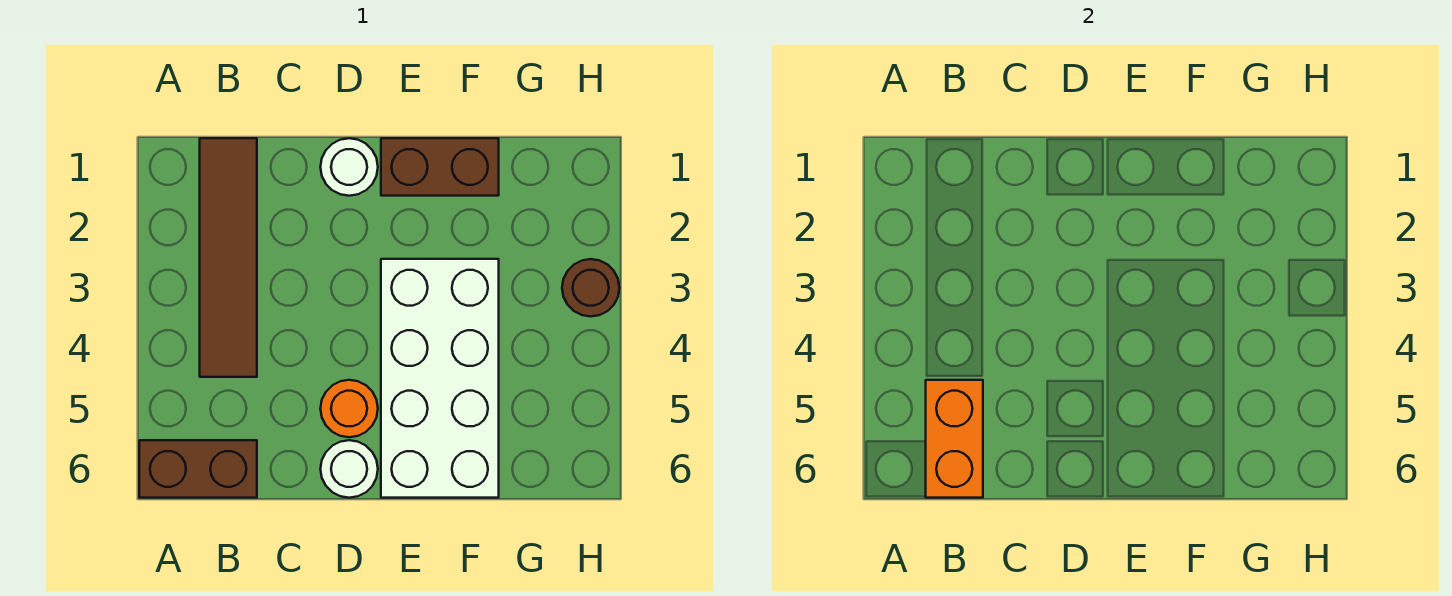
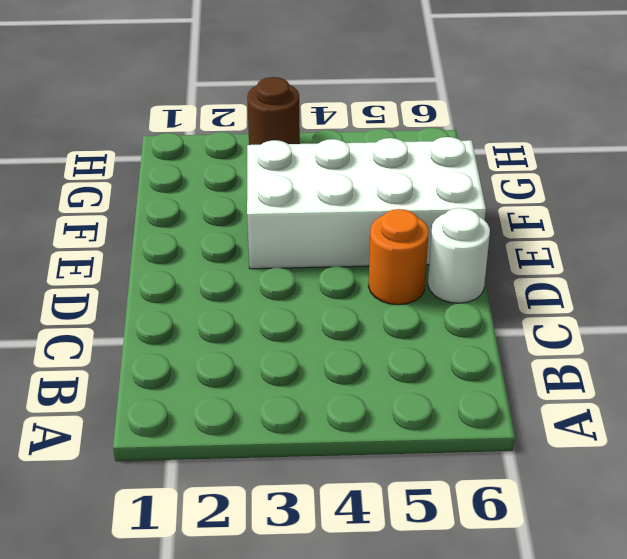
none -> brown 1x2 brick [139,440,257,498]
none -> brown 1x4 tile [200,138,257,377]

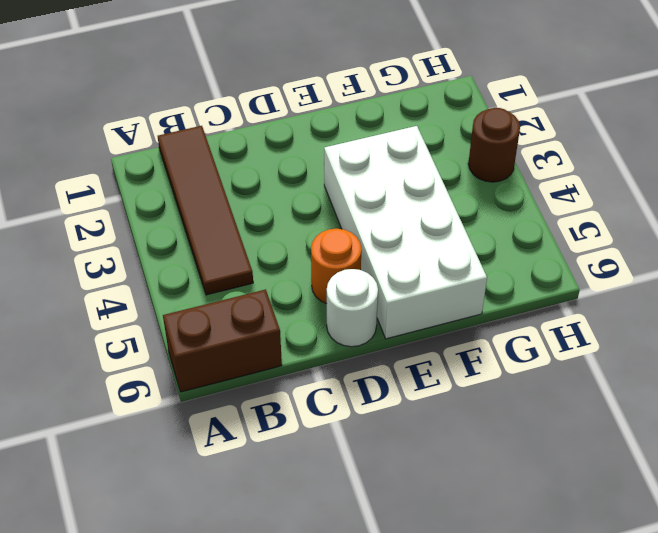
none -> white 1x1 round brick [321,138,378,196]
none -> brown 1x2 brick [381,138,499,196]

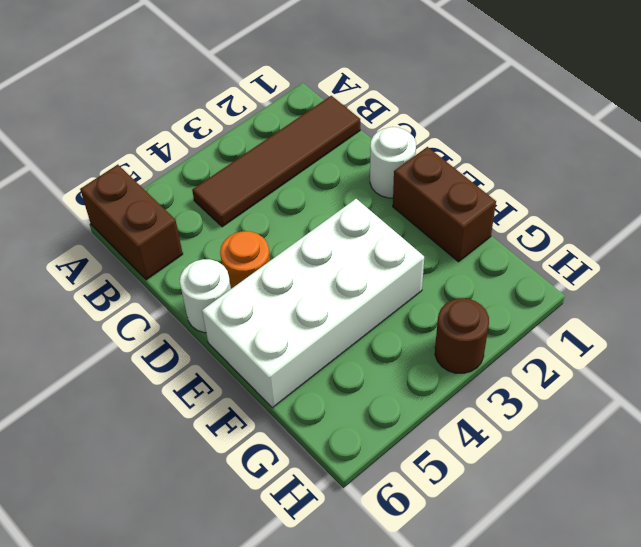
none -> orange 1x2 brick [926,380,983,498]

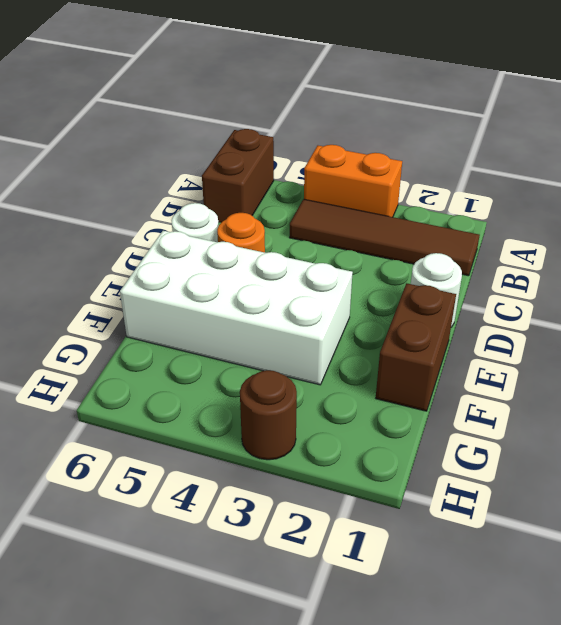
orange 1x2 brick [304,145,402,217] -> orange 1x2 brick moved to [926,380,983,498]

